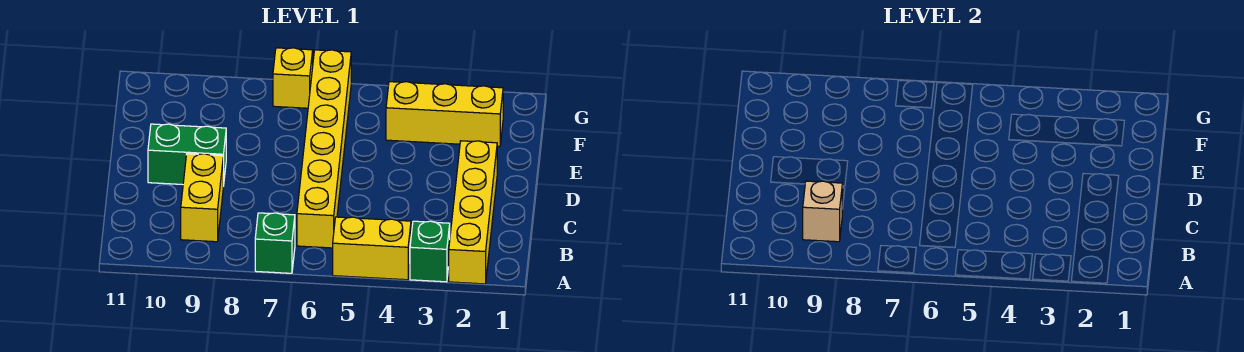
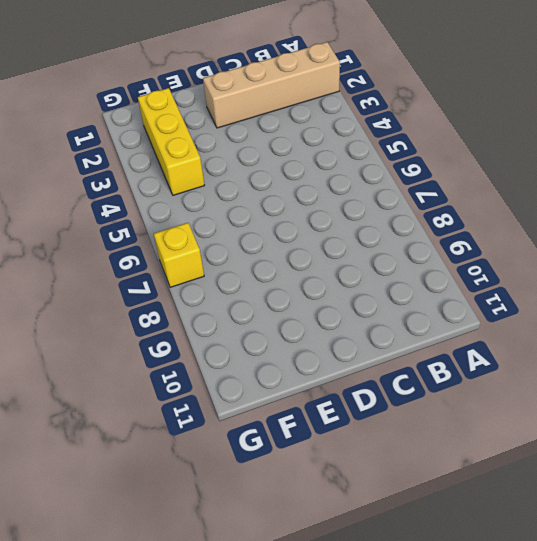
tan 1x4 brick [203,42,340,128] -> yellow 1x4 brick [449,141,497,284]
none -> green 1x1 brick [410,221,450,282]
none -> yellow 1x2 brick [333,217,411,280]

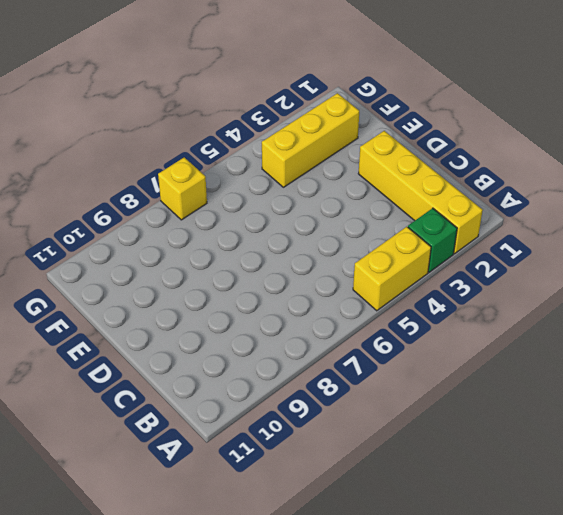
none -> green 1x1 brick [255,213,295,273]
none -> yellow 1x6 brick [297,50,351,248]

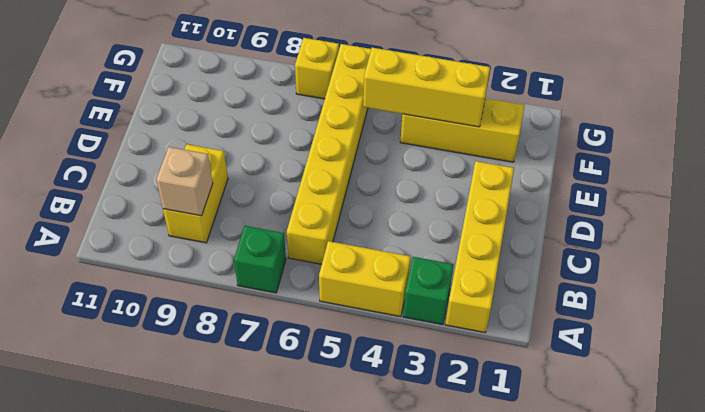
yellow 1x3 brick [363,48,490,127] -> none
none -> green 1x2 brick [148,124,226,186]

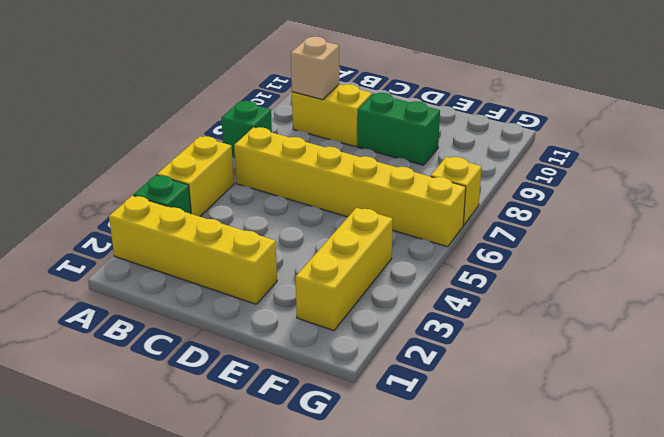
green 1x2 brick [358,93,440,165] -> green 1x2 brick turned to [148,124,226,186]

